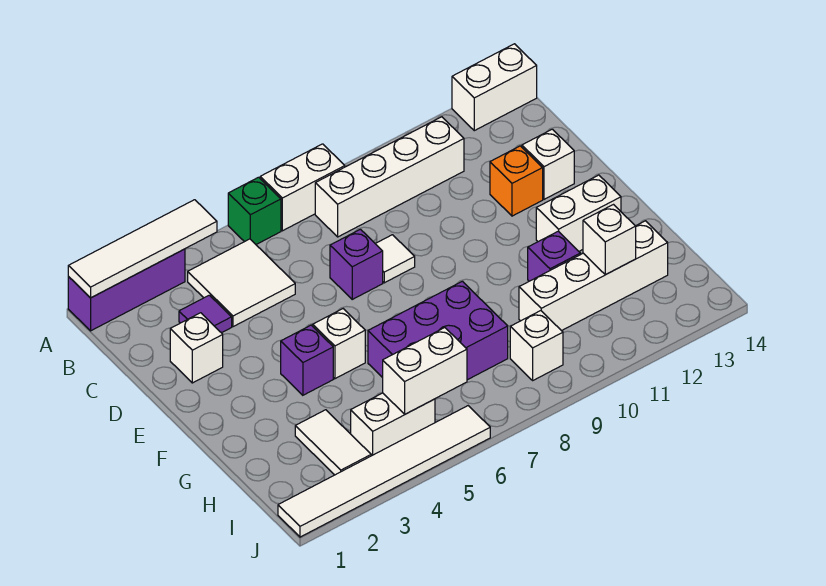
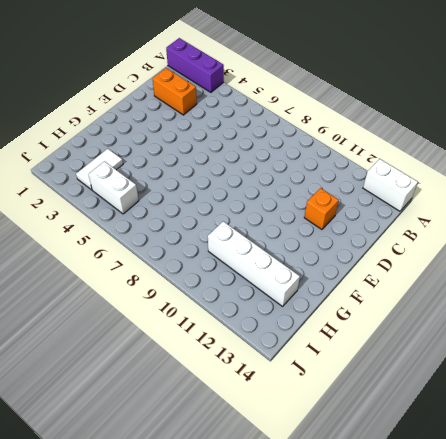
orange 1x2 brick [153,68,197,115] -> purple 1x1 tile [179,295,232,333]
none -> green 1x1 brick [228,177,281,244]
none -> white 1x2 brick [260,144,345,231]
none -> white 2x2 tile [188,239,295,327]

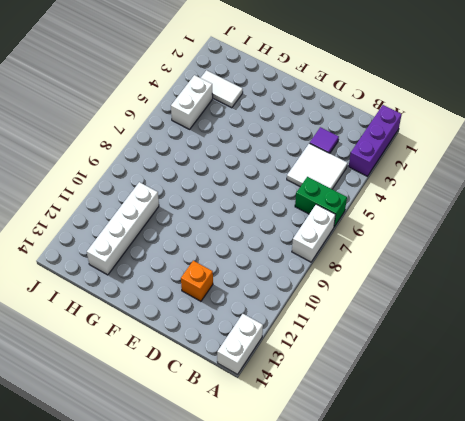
green 1x2 brick [295,177,347,227] -> green 1x1 brick [228,177,281,244]
none -> white 1x4 brick [315,117,464,237]
none -> white 1x1 brick [170,313,223,383]
none -> purple 1x1 brick [330,229,383,299]

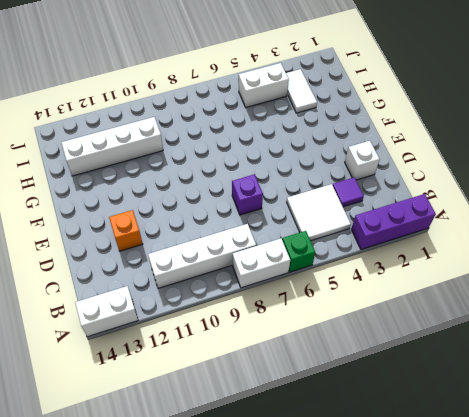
none -> white 1x1 tile [375,235,415,283]
none -> white 1x1 brick [522,129,574,199]
none -> purple 1x1 brick [281,325,333,395]

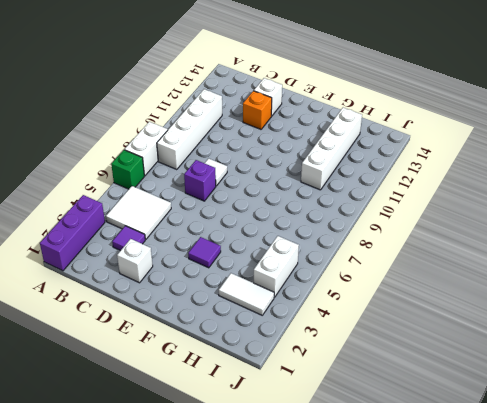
purple 1x1 tile [188,237,221,268] -> purple 1x1 brick [281,325,333,395]
none -> white 1x2 brick [452,44,537,131]
none -> white 1x1 brick [313,309,365,379]
none -> white 1x2 brick [536,175,621,251]

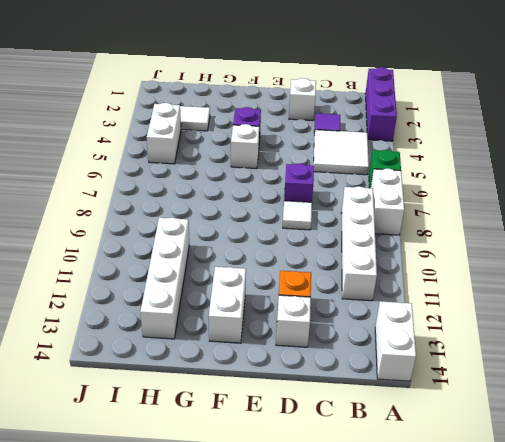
none -> purple 2x3 brick [368,281,508,380]
none -> purple 1x1 brick [528,231,580,281]
none -> white 1x1 brick [510,311,563,380]

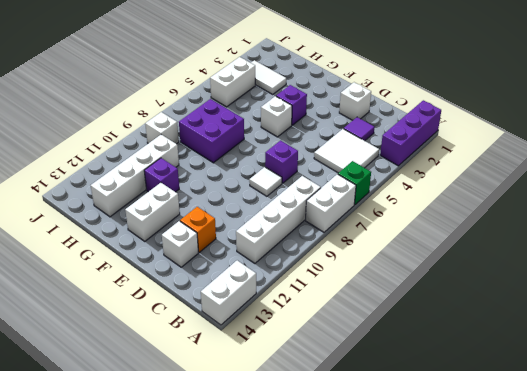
purple 2x2 brick [179,99,244,163] -> purple 2x3 brick [368,281,508,380]
none -> white 1x6 tile [278,406,490,537]
none -> white 1x4 tile [68,200,217,298]
none -> white 1x1 brick [583,205,636,275]

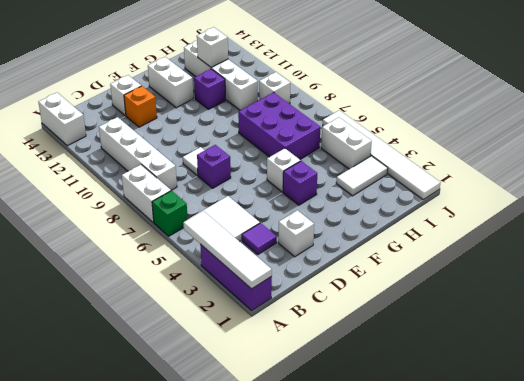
none -> white 1x2 brick [383,328,467,414]

